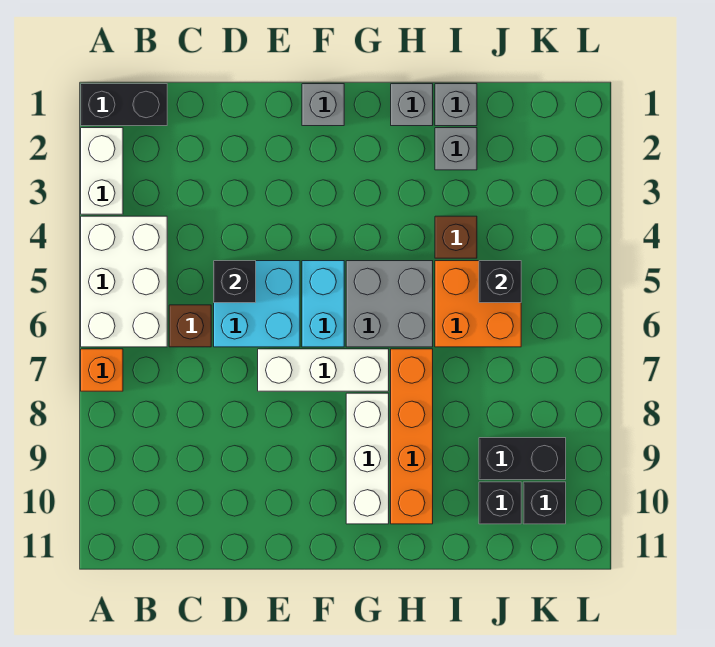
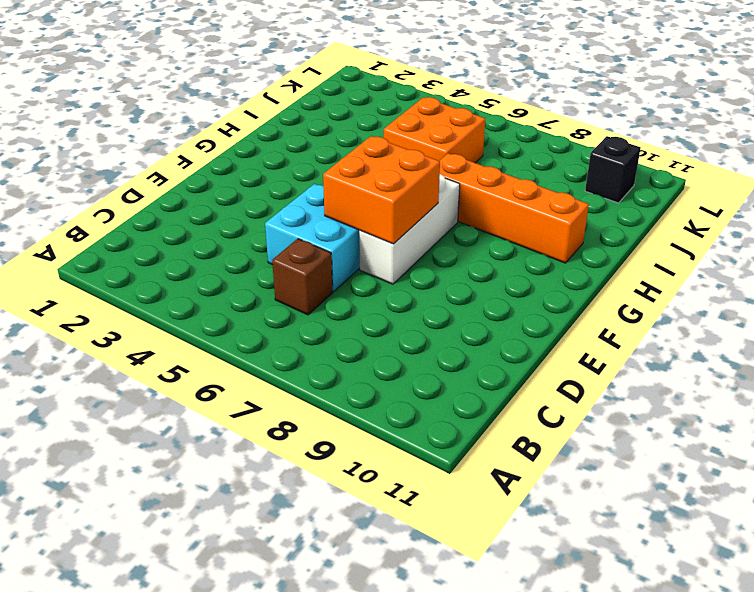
orange 2x2 brick [323,136,440,244] -> none
none -> black 1x2 brick [81,84,167,126]
none -> white 1x2 brick [81,128,123,214]
none -> white 2x3 brick [81,216,167,347]

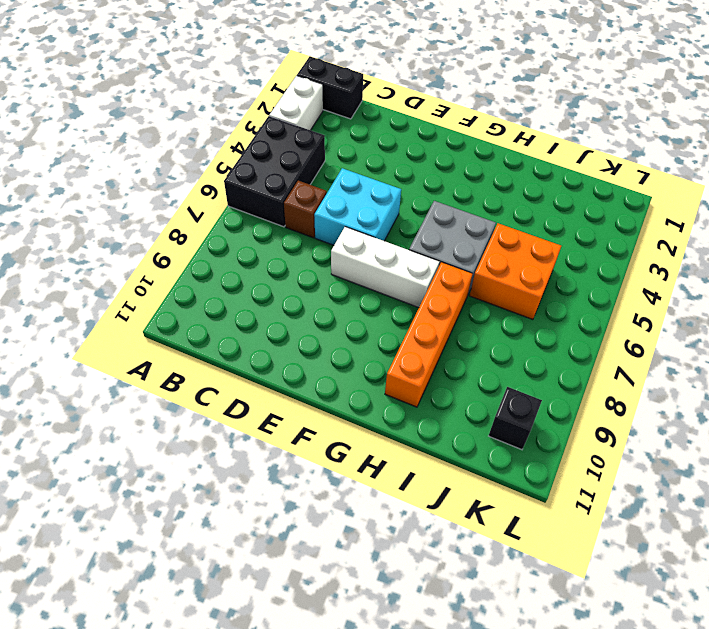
black 2x3 brick [224,116,325,227] -> white 2x3 brick [81,216,167,347]
none -> orange 1x1 brick [81,349,123,391]
none -> grey 1x1 brick [302,84,344,126]
none -> cyan 1x2 brick [302,261,344,347]

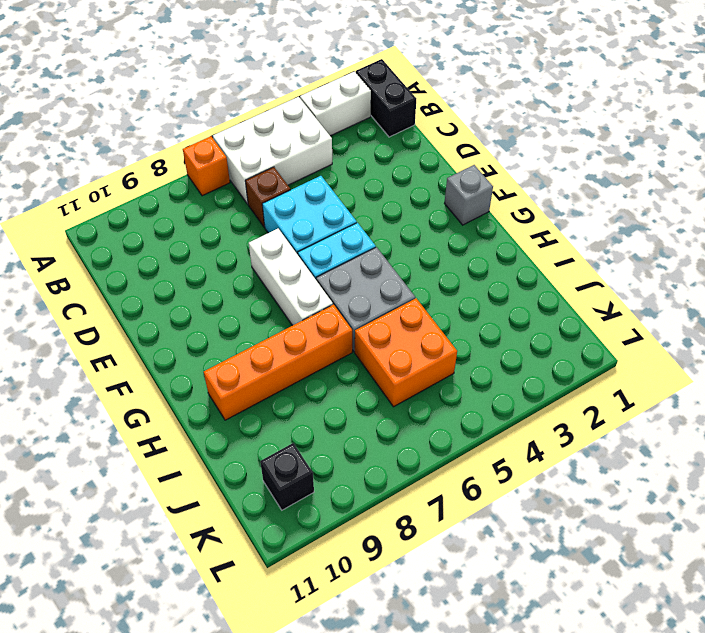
none -> white 1x3 brick [346,393,389,524]
none -> grey 1x1 brick [391,84,433,126]
none -> grey 1x1 brick [435,84,477,126]

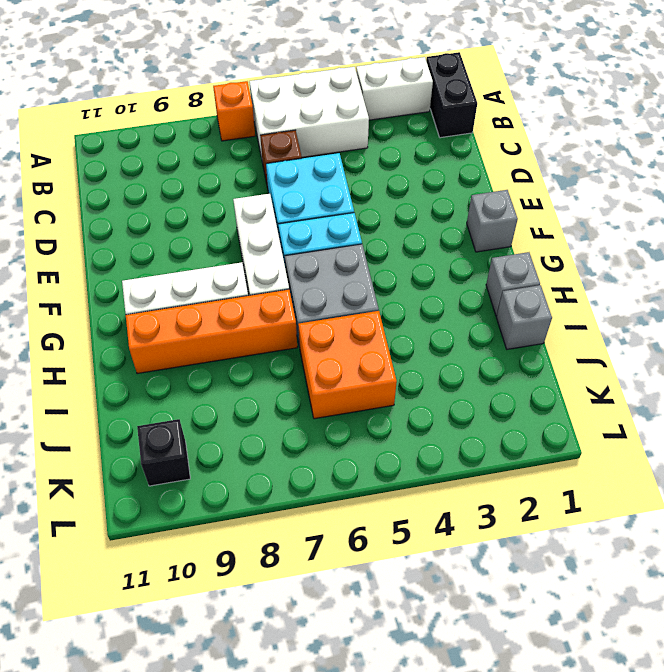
none -> grey 1x1 brick [435,128,477,170]
none -> brown 1x1 brick [435,216,477,258]
none -> black 1x2 brick [479,438,566,480]

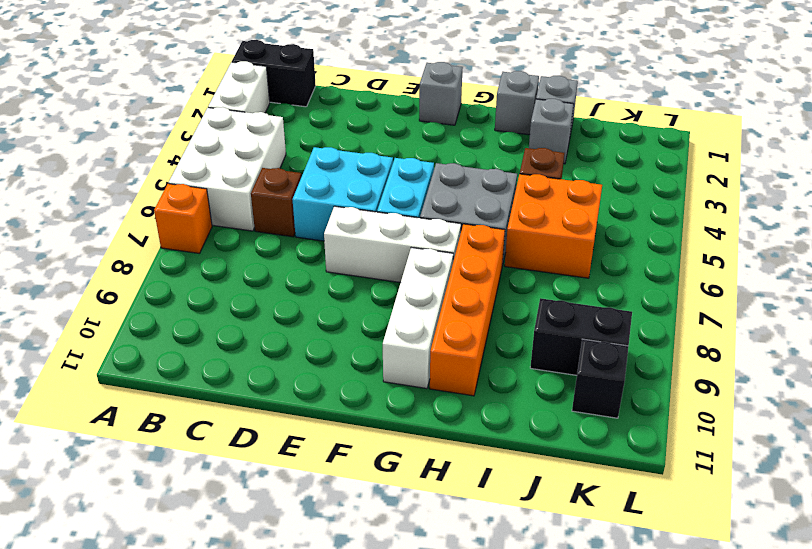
none -> black 1x1 brick [479,482,521,524]
none -> black 1x1 brick [214,261,256,303]
none -> black 1x1 brick [479,261,521,303]

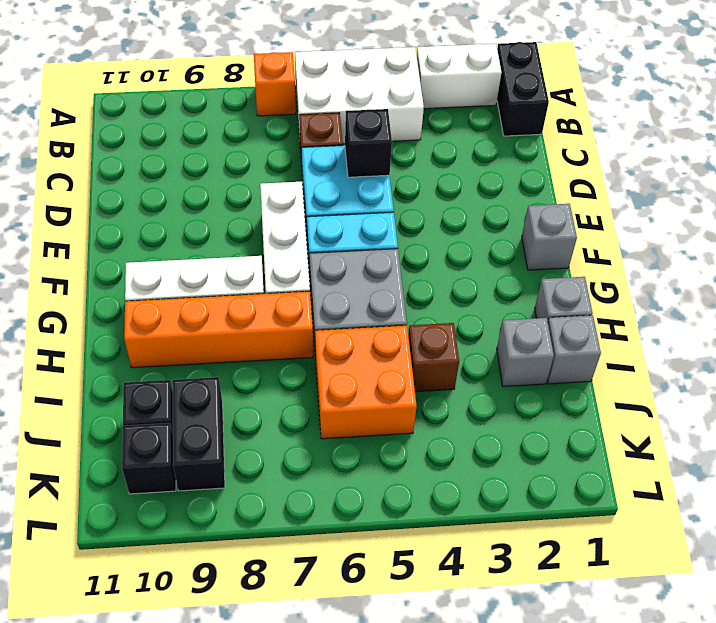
none -> black 1x1 brick [479,261,521,303]

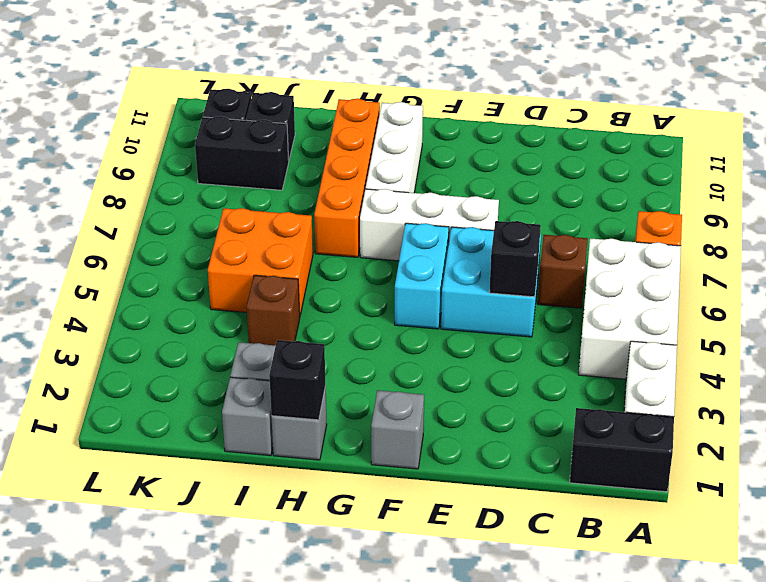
black 1x1 brick [269,340,325,420] -> black 1x1 brick moved to [479,261,521,303]
none -> grey 2x2 brick [346,261,433,347]

